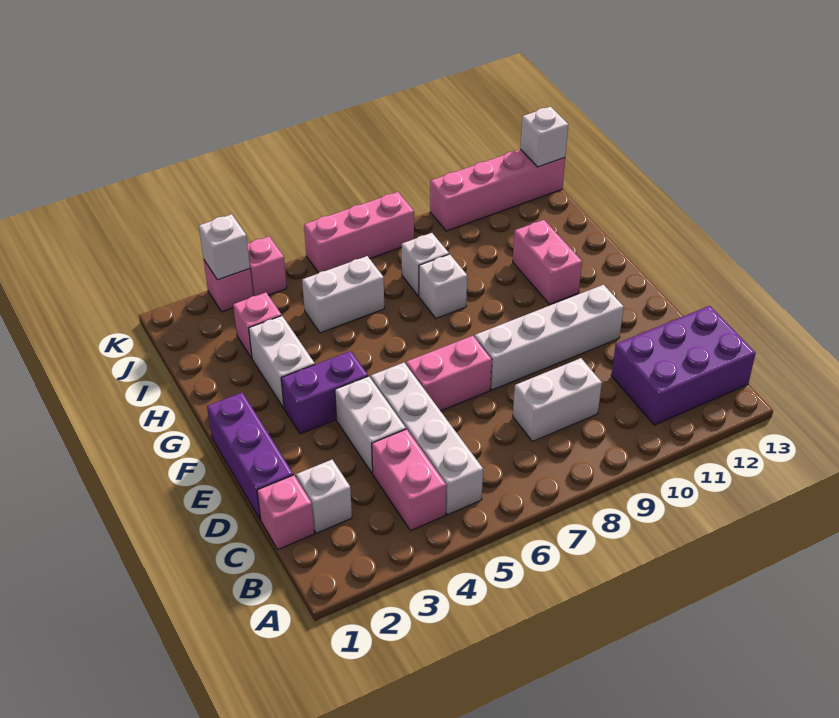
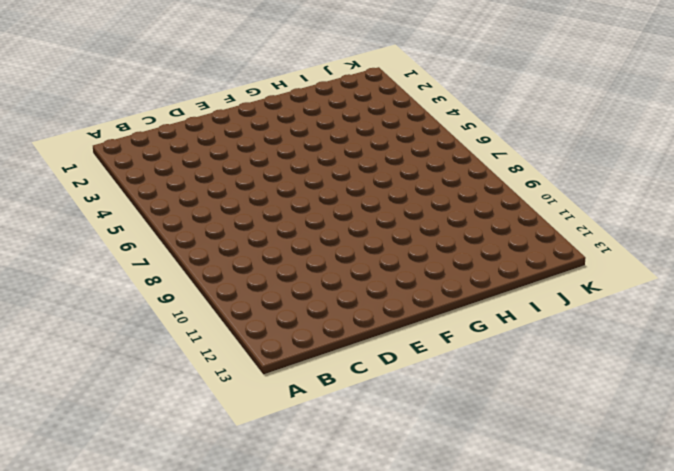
none -> pink 1x2 brick [372,429,446,531]
none -> white 1x4 brick [371,363,483,515]
none -> purple 2x3 brick [611,306,756,425]

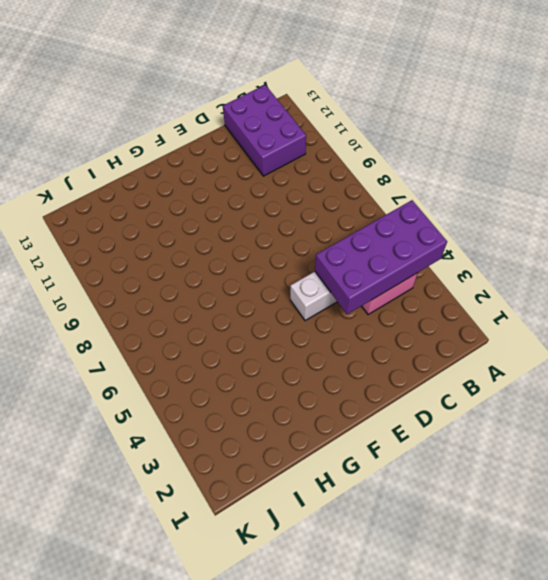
purple 2x4 brick [315,200,447,314] -> none
none -> pink 1x1 brick [257,475,314,549]
none -> white 1x1 brick [296,460,352,533]
none -> white 1x2 brick [513,358,602,442]

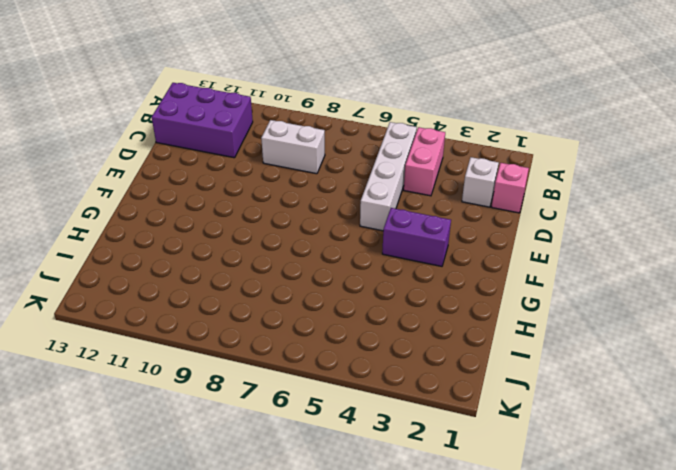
none -> purple 1x3 brick [207,392,293,520]
none -> white 1x2 brick [335,376,406,473]
none -> pink 1x2 brick [406,336,492,411]

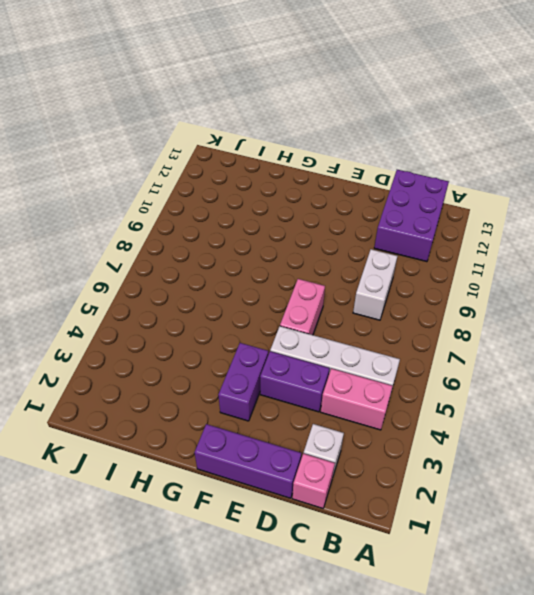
purple 1x2 brick [260,351,330,412] -> white 1x2 brick [335,376,406,473]
none -> white 1x4 brick [475,285,624,390]
none -> white 1x2 brick [249,316,315,408]
none -> pink 1x2 brick [513,220,582,304]

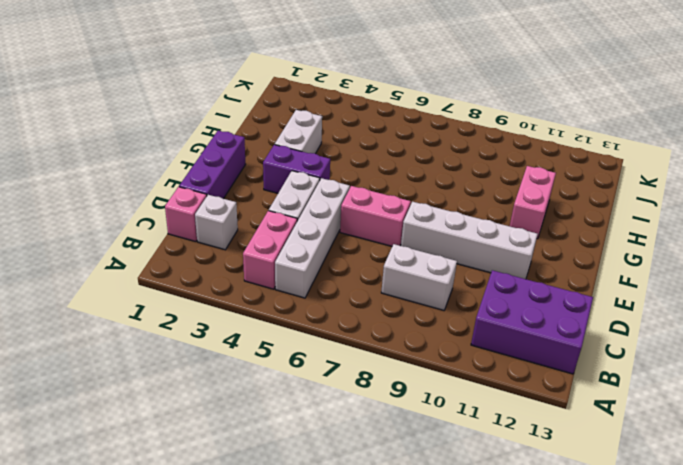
none -> white 1x1 brick [419,254,467,318]
none -> pink 1x1 brick [233,293,281,358]
none -> white 1x2 brick [302,256,384,333]

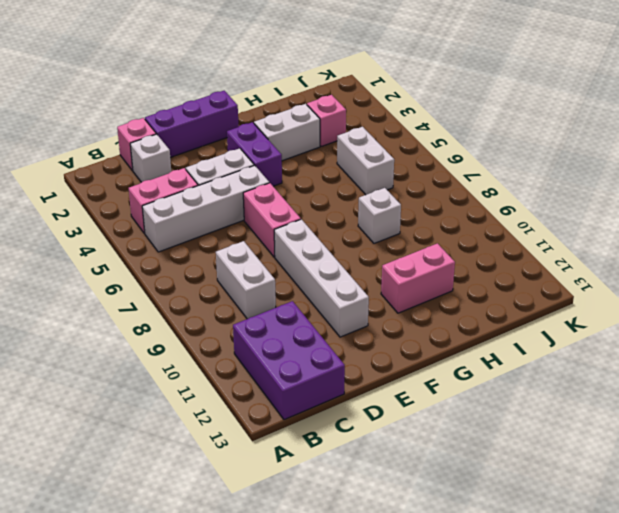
none -> white 1x1 brick [402,233,449,296]
none -> pink 1x1 brick [204,260,253,312]
none -> pink 1x1 brick [247,236,287,296]

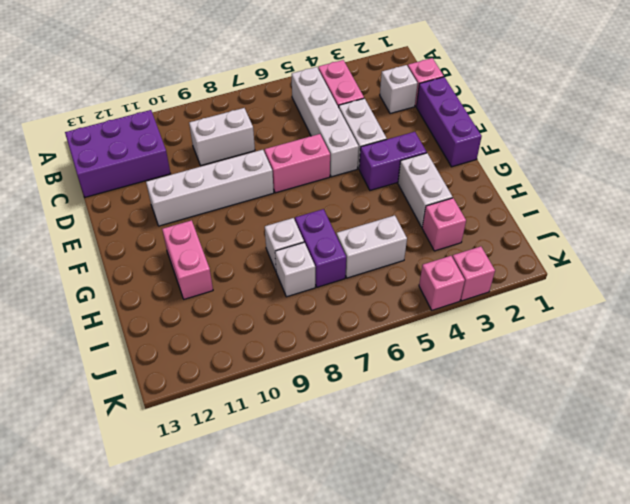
purple 1x2 brick [295,209,346,287] -> none
none -> pink 1x3 brick [304,192,414,273]
none -> pink 1x4 brick [430,149,565,231]
none -> white 1x1 brick [199,214,250,280]

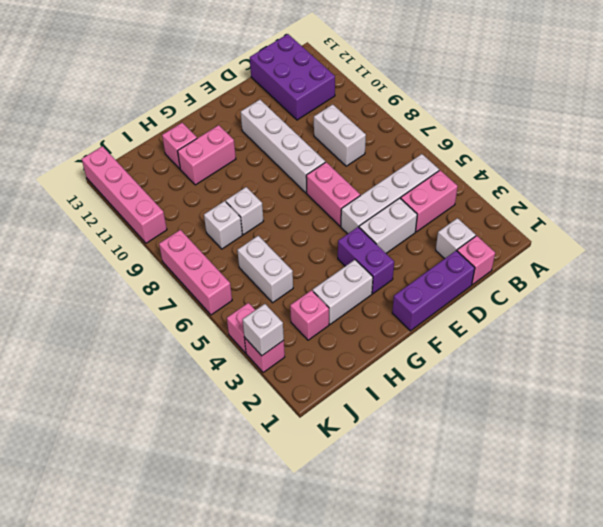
pink 1x1 brick [162,123,197,169] -> none
none -> white 1x1 brick [520,107,568,167]

